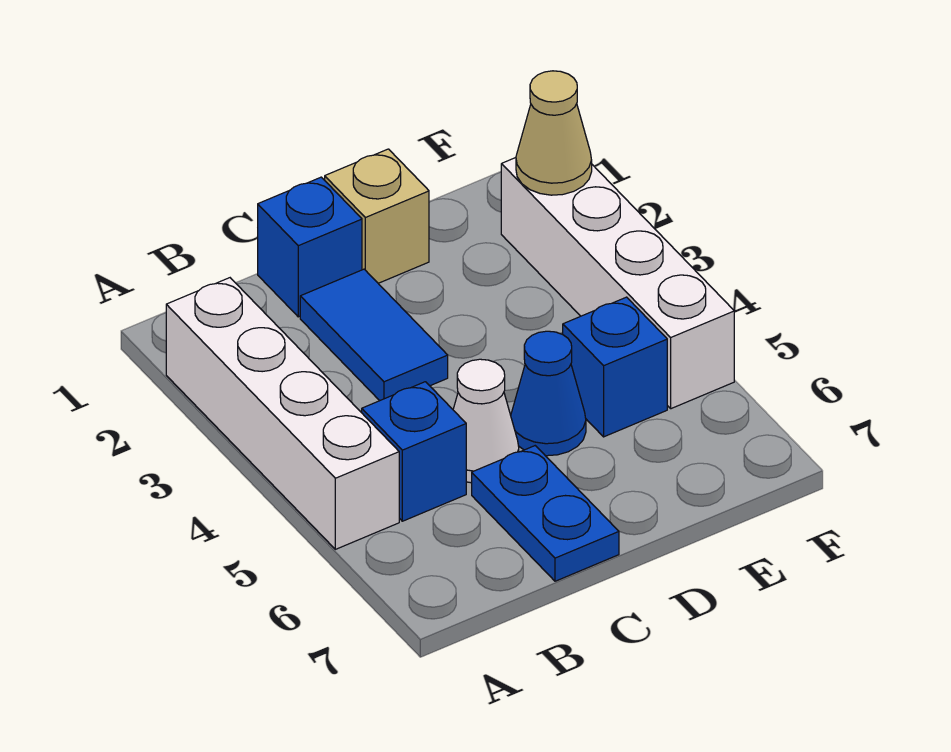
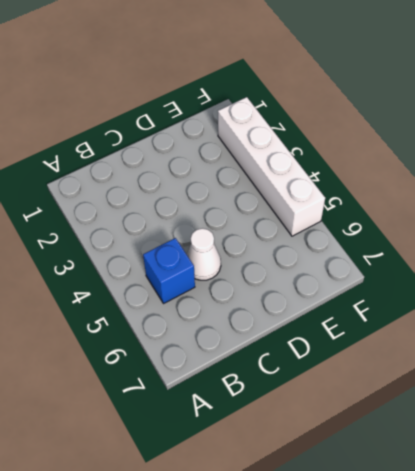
none -> white 1x4 brick [166,278,399,549]
none -> blue 1x1 brick [258,177,362,317]

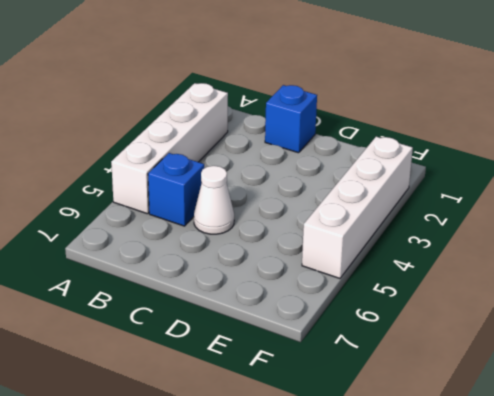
none -> blue 1x2 tile [300,269,448,401]
none -> blue 1x2 plate [472,446,619,581]

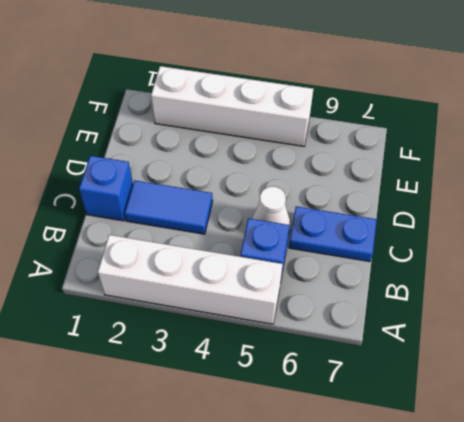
none -> tan 1x1 brick [325,149,429,283]
none -> blue 1x1 cone [511,331,586,456]

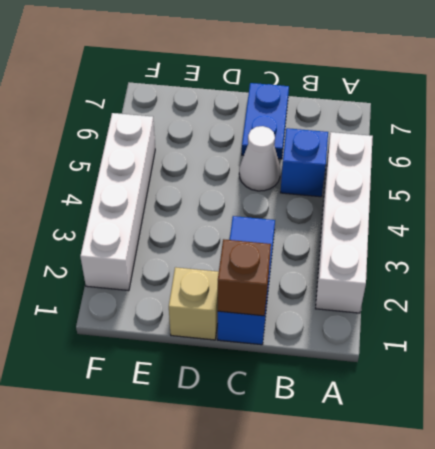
brown 1x1 brick [218,239,271,316] -> none
none -> blue 1x1 cone [511,331,586,456]
none -> blue 1x1 brick [563,297,667,437]

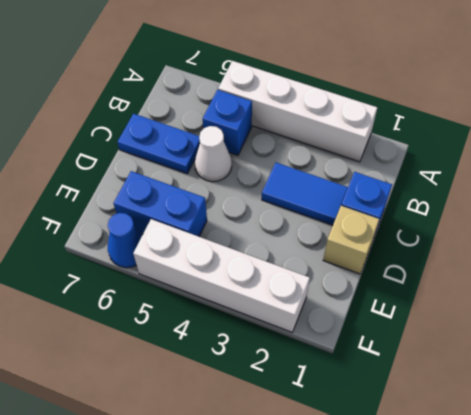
blue 1x2 brick [114,171,207,236] -> blue 1x1 brick [563,297,667,437]
blue 1x1 cone [108,213,142,268] -> blue 1x1 cone moved to [511,331,586,456]
none -> tan 1x1 cone [516,71,592,195]

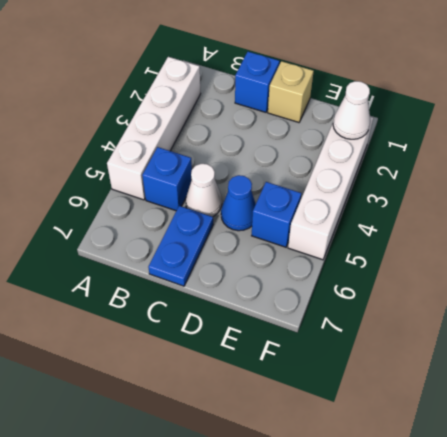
white 1x1 cone [333,81,370,139] -> tan 1x1 cone [516,71,592,195]
none -> blue 1x2 tile [300,269,448,401]

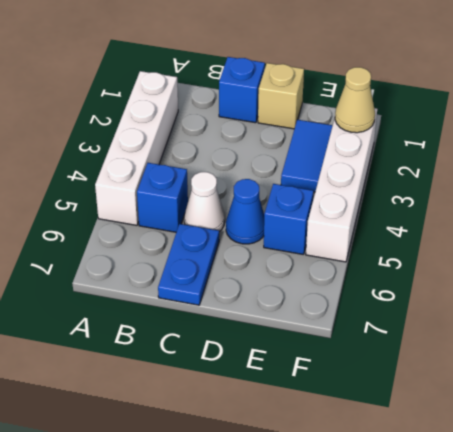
blue 1x2 tile [281,120,333,192] -> blue 1x2 tile moved to [300,269,448,401]

